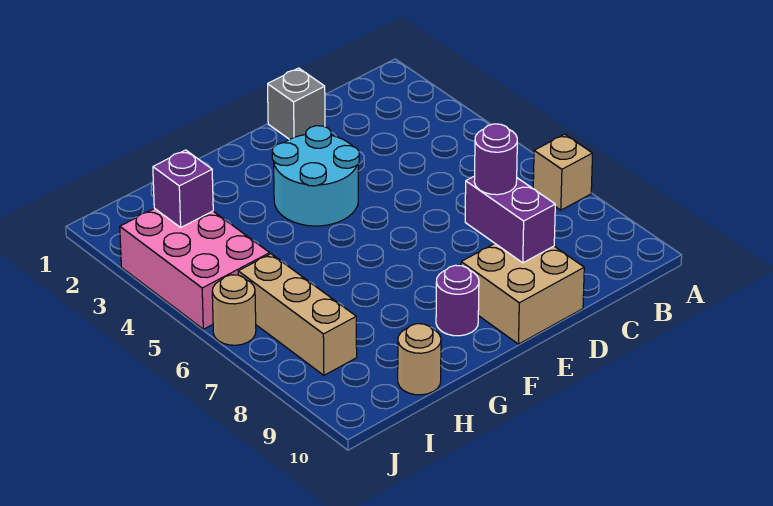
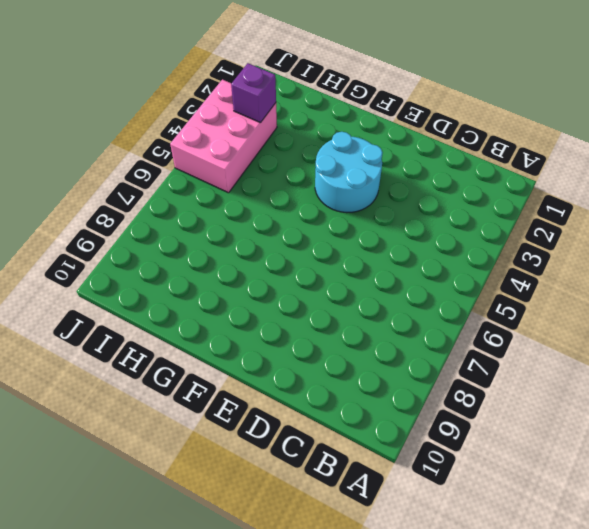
none -> tan 1x1 brick [533,134,593,210]
none -> grey 1x1 brick [268,68,325,139]
none -> tan 2x2 brick [461,244,584,344]

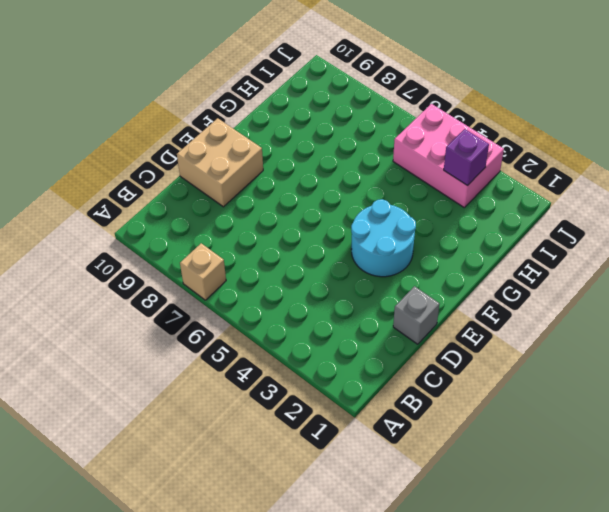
none -> purple 1x1 round brick [436,265,479,336]
none -> tan 1x1 round brick [398,324,441,395]
none -> tan 1x3 brick [238,254,357,375]

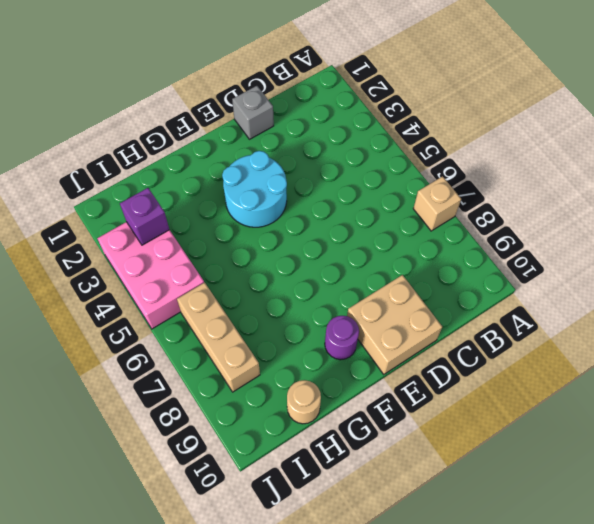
none -> tan 1x1 round brick [212,275,256,345]
none -> purple 1x2 brick [465,176,555,263]
none -> purple 1x1 round brick [474,124,517,195]

